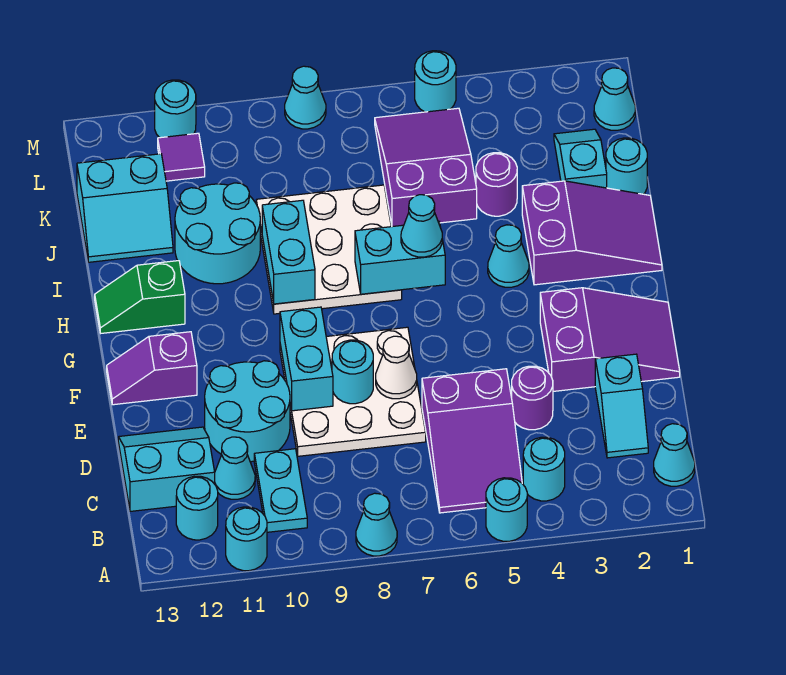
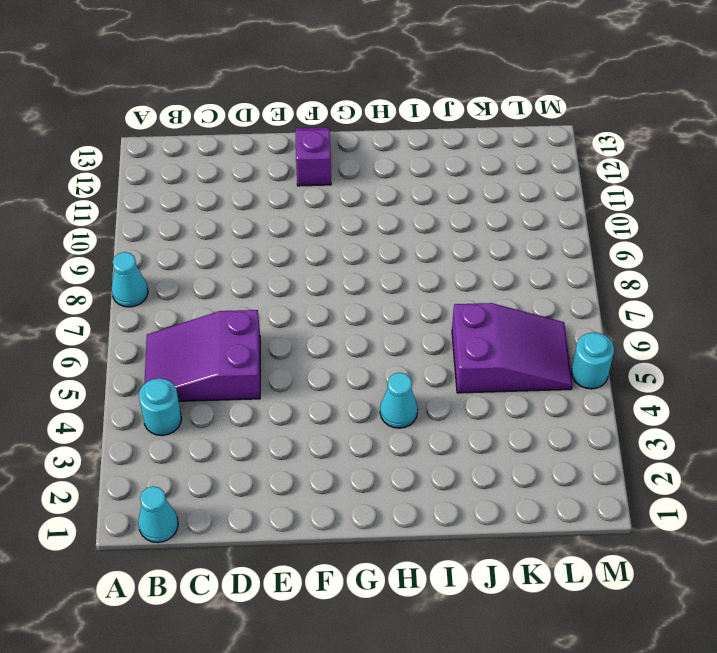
none -> cyan 1x1 round brick [486,478,527,541]
none -> cyan 1x1 round brick [226,507,267,571]
none -> cyan 1x2 plate [254,449,307,532]
none -> cyan 1x1 round brick [176,476,218,540]

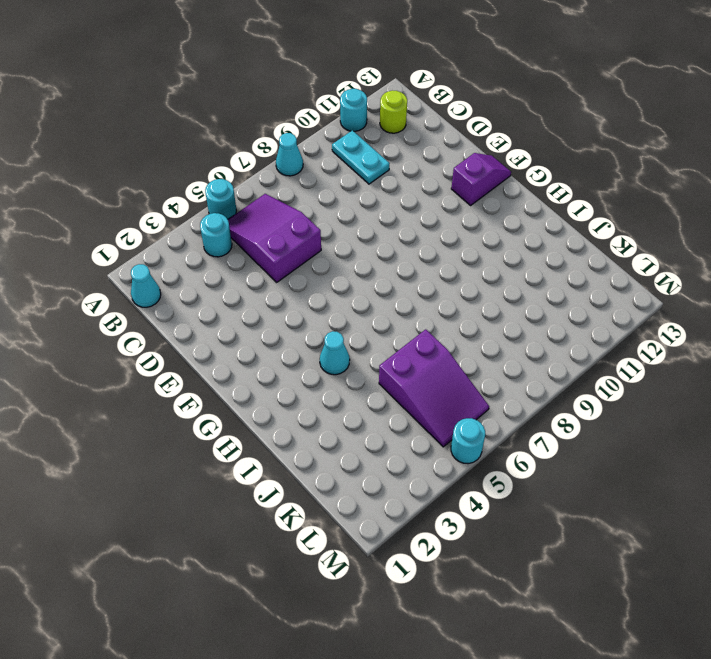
lime 1x1 round brick [380,90,407,133] -> cyan 1x1 round brick [176,476,218,540]
none -> cyan 1x2 slope [595,354,648,458]
none -> cyan 1x1 cone [215,437,255,499]
none -> cyan 2x2 slope [118,427,215,511]
none -> purple 1x1 round brick [512,366,553,430]

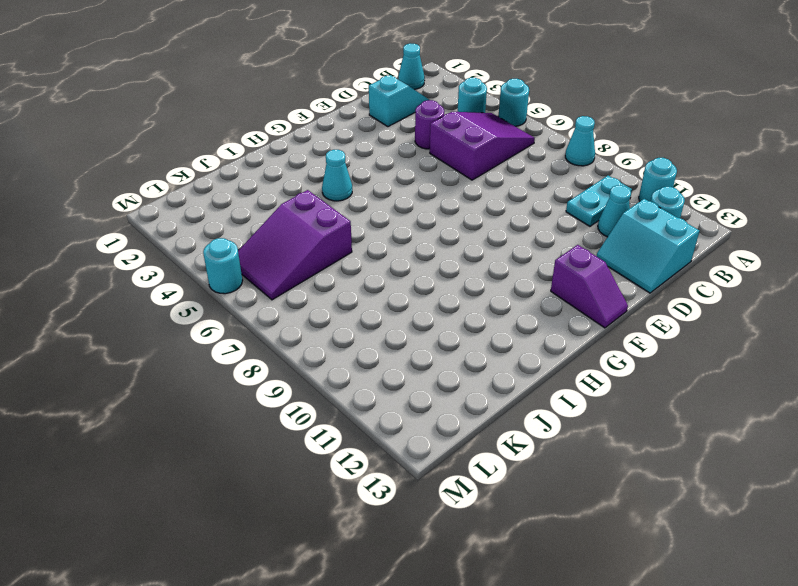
none -> white 3x3 plate [280,327,426,456]
none -> cyan 2x2 round brick [205,361,290,462]
none -> purple 2x3 slope [540,288,680,391]
none -> purple 2x3 slope [522,181,662,285]

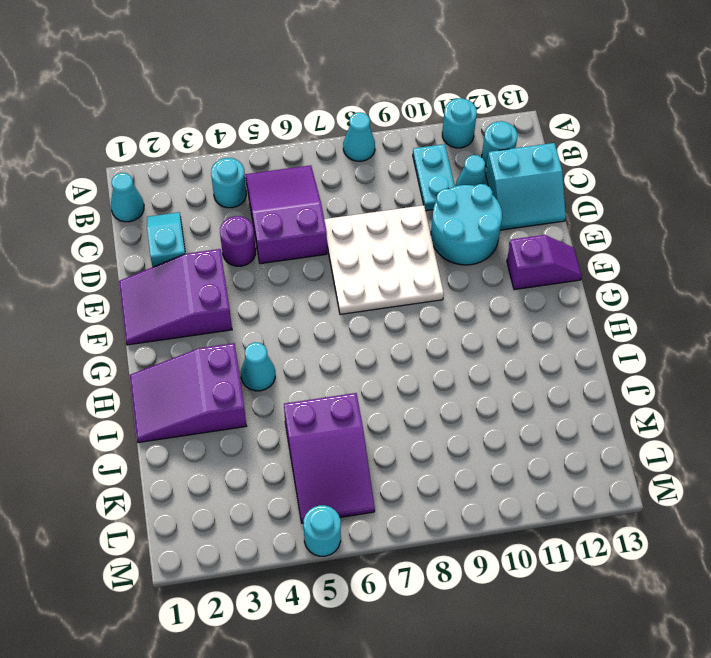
none -> cyan 1x1 round brick [486,478,527,541]
none -> white 3x3 plate [256,185,402,314]
none -> green 1x2 slope [95,261,185,333]
none -> cyan 2x2 round brick [175,183,260,284]

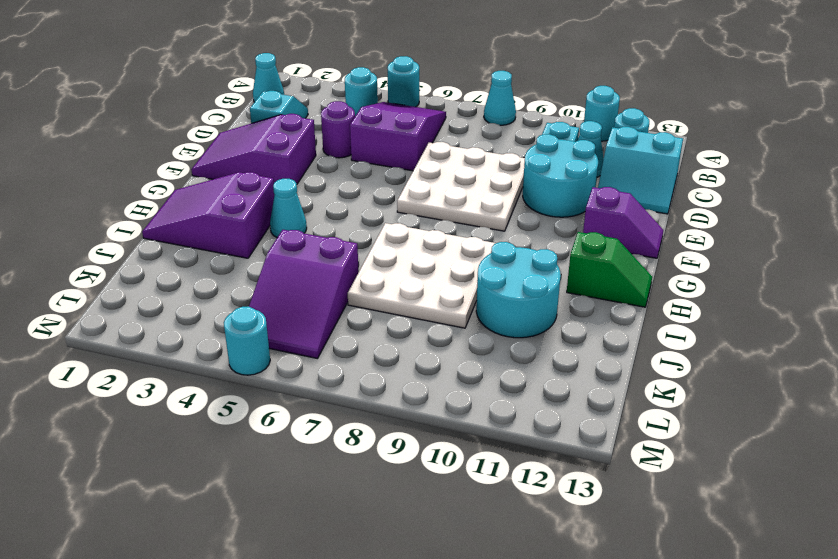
none -> cyan 1x1 round brick [606,138,647,194]
none -> cyan 1x2 slope [554,129,607,188]
none -> purple 1x1 round brick [476,153,517,216]
none -> cyan 2x2 slope [77,154,173,262]

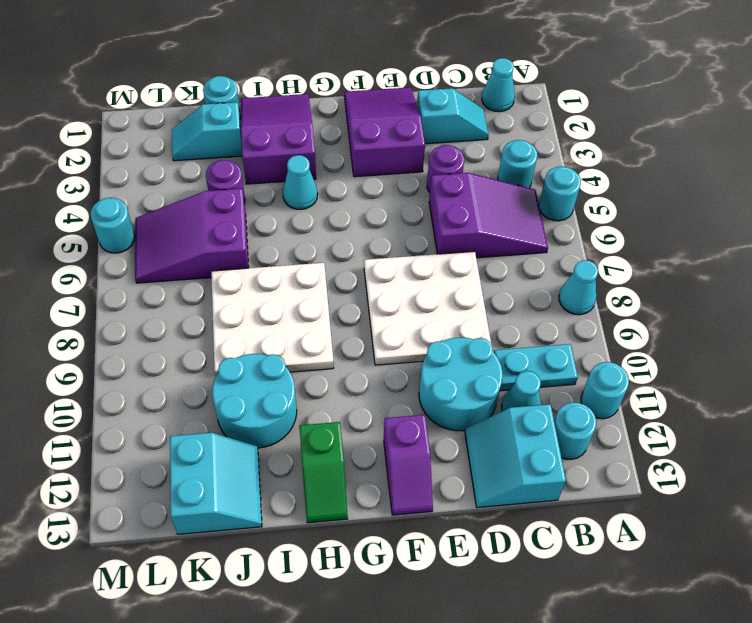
none -> cyan 1x1 cone [594,68,635,130]
none -> purple 1x1 tile [158,133,205,181]
none -> cyan 1x1 cone [285,66,326,129]
none -> cyan 1x1 round brick [155,80,196,138]

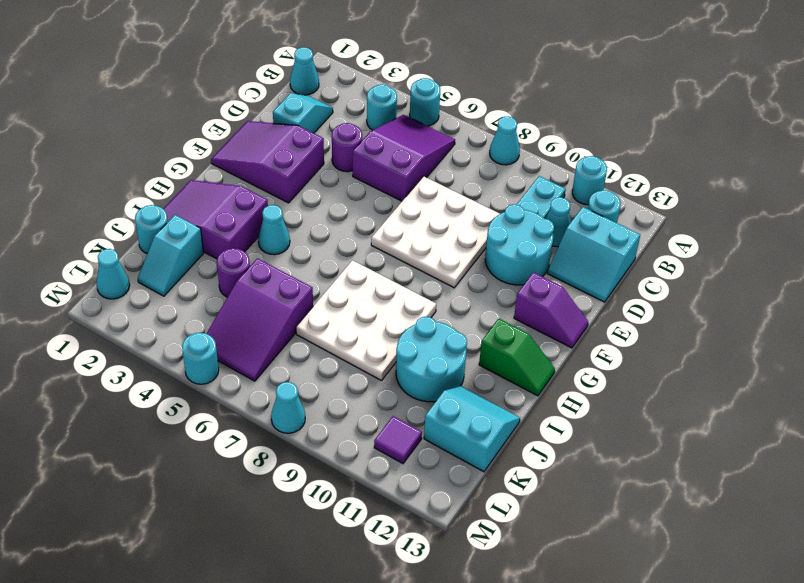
none -> cyan 1x1 round brick [155,80,196,138]
none -> white 1x1 cone [376,336,417,399]
none -> cyan 1x1 round brick [332,340,373,404]
none -> cyan 1x2 brick [280,307,333,411]

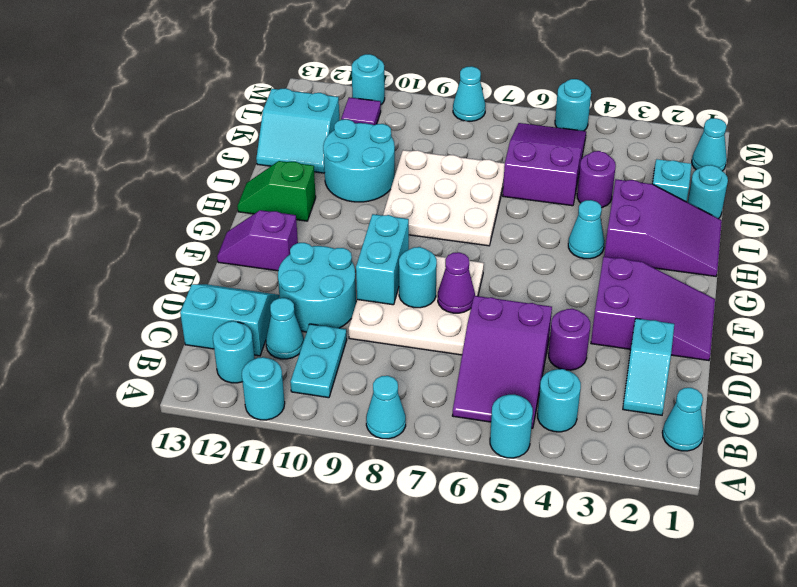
purple 1x1 cone [438,252,475,313] -> white 1x1 cone [376,336,417,399]
none -> cyan 1x2 brick [355,221,445,294]
none -> cyan 1x2 brick [262,200,315,304]
none -> cyan 1x1 cone [401,195,442,257]

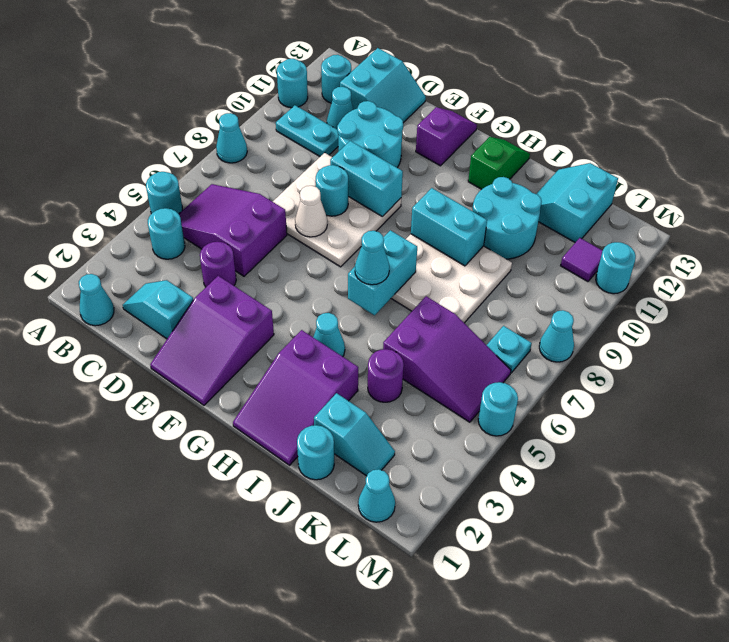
cyan 1x1 plate [487,326,532,373] -> none

